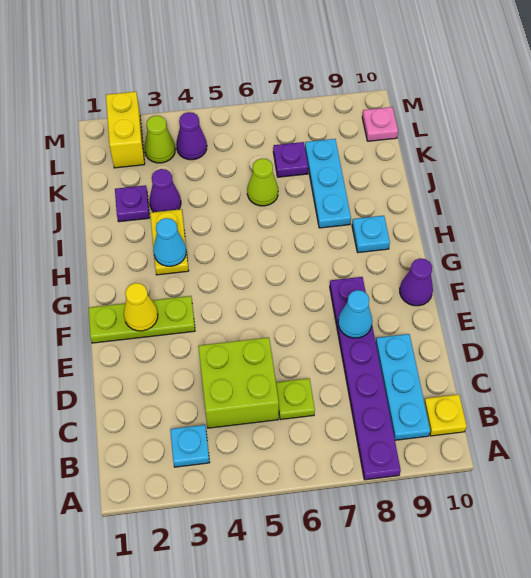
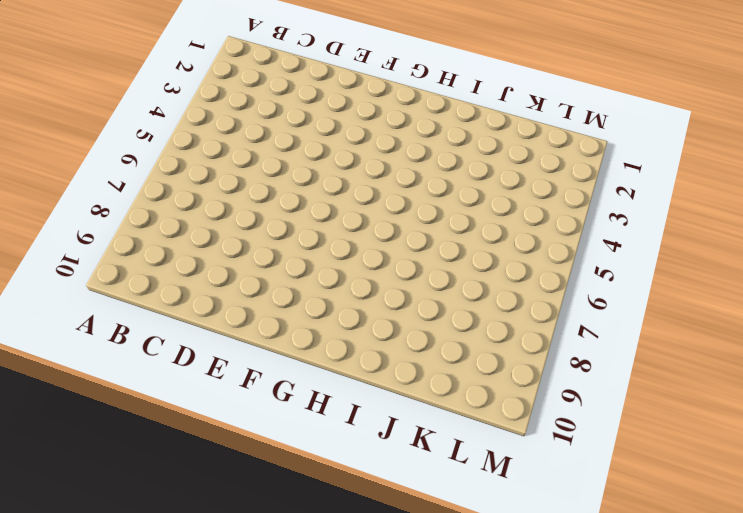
none -> purple 1x6 plate [330,277,401,480]
none -> cyan 1x1 plate [170,425,210,467]
none -> cyan 1x3 plate [376,334,430,440]

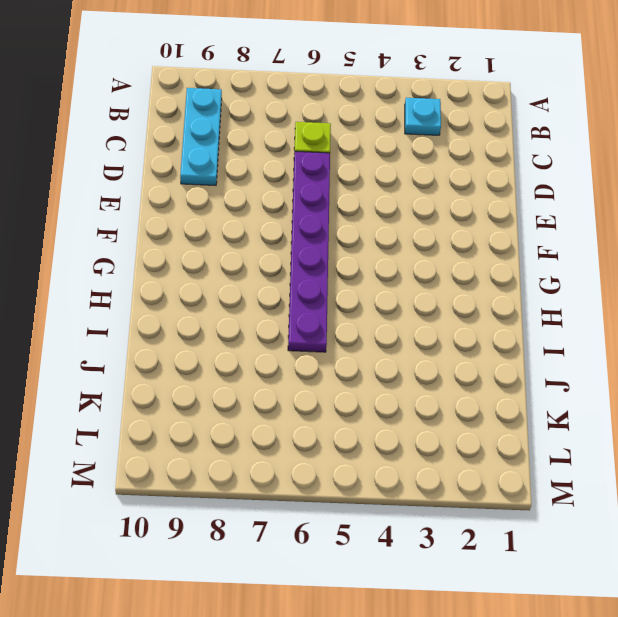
purple 1x6 plate [288,151,330,352] -> purple 1x6 plate moved to [330,277,401,480]
none -> yellow 1x1 plate [424,394,467,436]
none -> lime 2x2 brick [198,337,279,428]
none -> lime 1x3 plate [89,296,195,343]

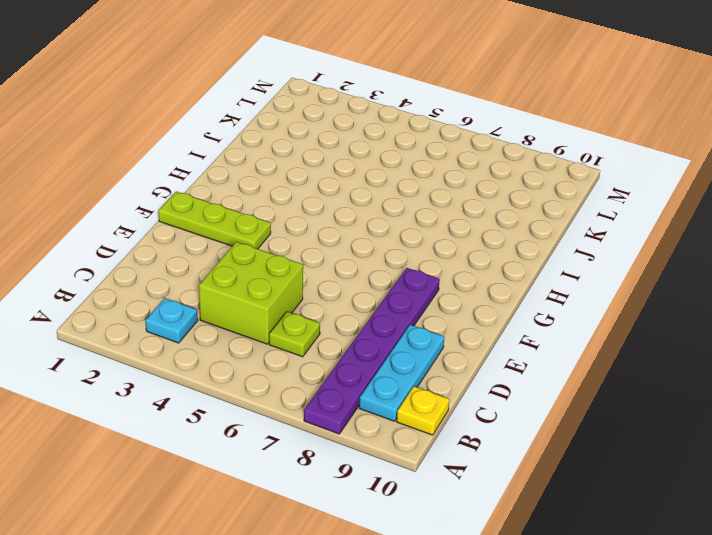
none -> purple 1x1 cone [400,258,433,306]
none -> yellow 1x2 plate [150,209,189,275]
none -> cyan 1x1 plate [352,216,390,253]

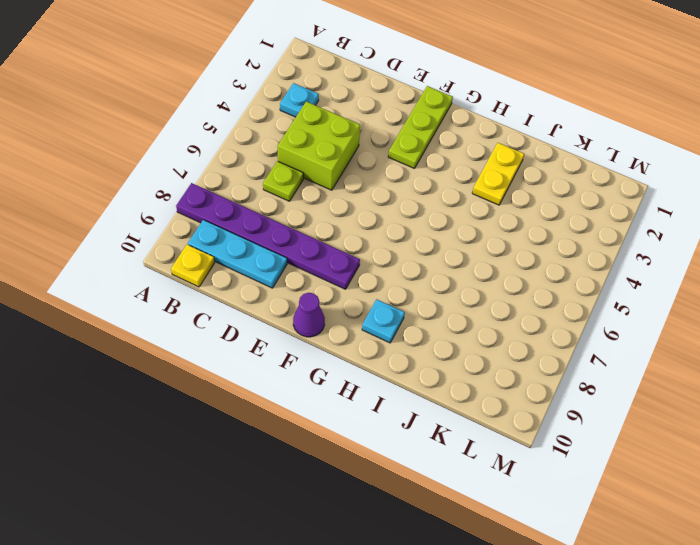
yellow 1x2 plate [472,143,524,205] -> yellow 1x2 plate turned to [150,209,189,275]
none -> cyan 1x3 plate [305,139,351,228]
none -> purple 1x1 plate [115,185,150,222]
none -> purple 1x1 cone [149,169,181,212]

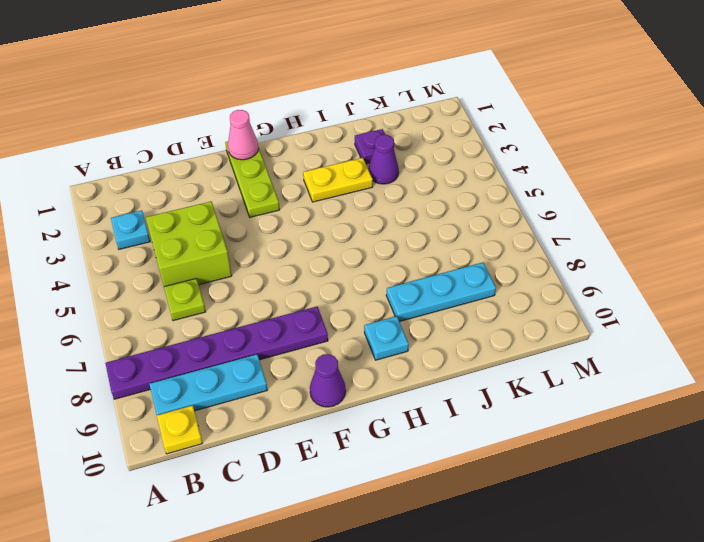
pink 1x1 cone [228,110,258,160] -> none
none -> lime 1x1 cone [247,158,278,206]
none -> purple 1x1 plate [273,142,308,177]
none -> yellow 1x2 brick [106,92,145,168]

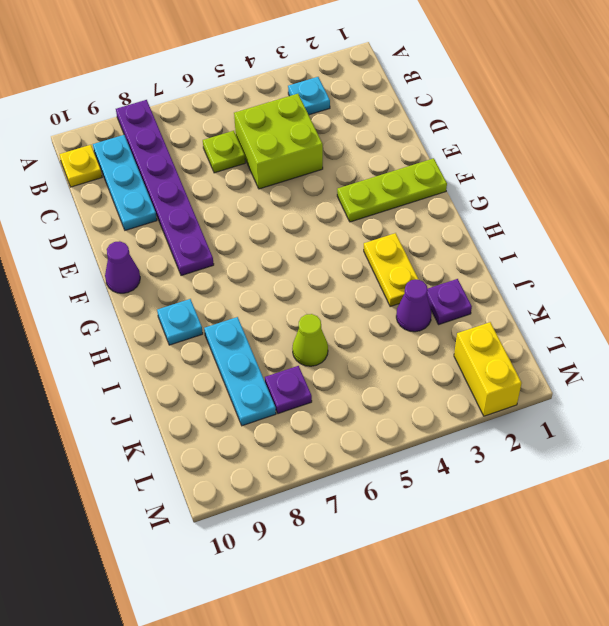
none -> lime 1x1 cone [145,116,175,163]
none -> purple 1x1 cone [176,112,207,160]
none -> pink 1x1 plate [362,107,398,141]

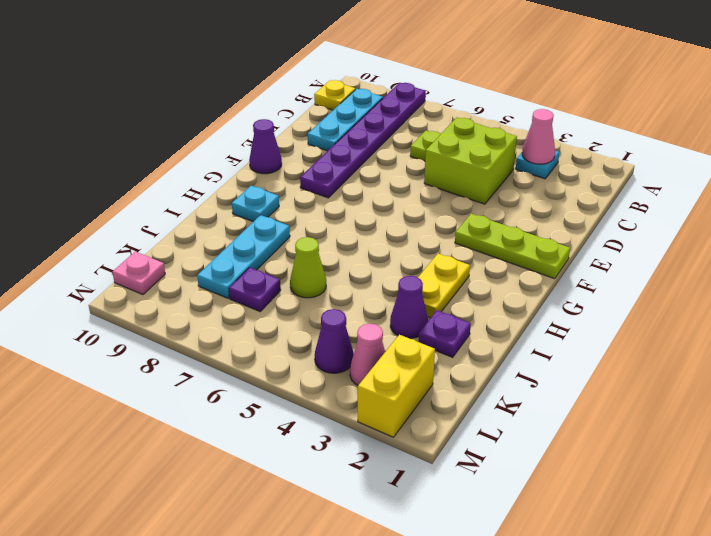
pink 1x1 cone [522,109,555,164] -> none
pink 1x1 cone [350,324,385,385] -> lime 1x1 cone [145,116,175,163]
none -> cyan 1x1 cone [338,290,372,338]
none -> yellow 1x1 cone [124,283,158,331]
none -> cyan 1x1 cone [153,218,186,266]

